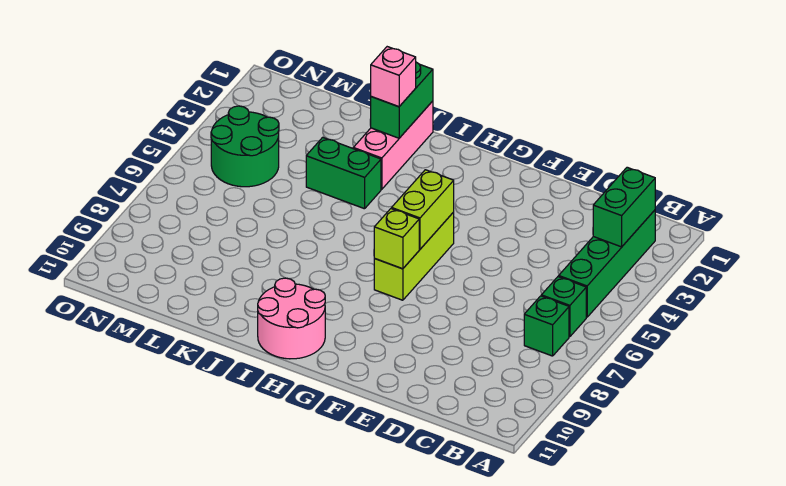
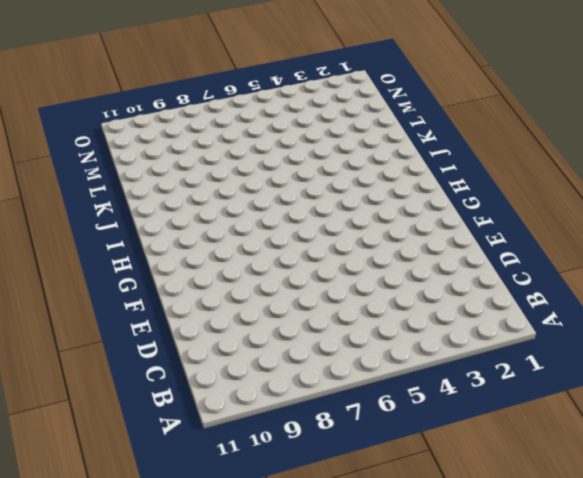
none -> green 1x4 brick [559,210,655,317]
none -> green 1x1 brick [541,277,586,337]
none -> green 1x1 brick [524,296,569,356]

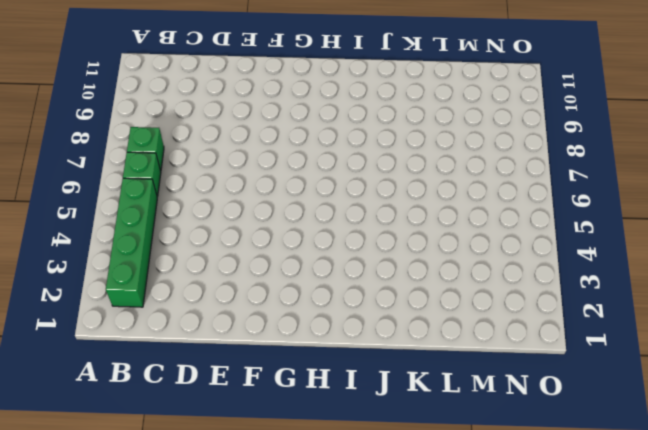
none -> lime 1x3 brick [374,212,454,300]
none -> pink 2x2 round brick [258,278,325,359]
none -> pink 1x3 brick [353,101,433,189]

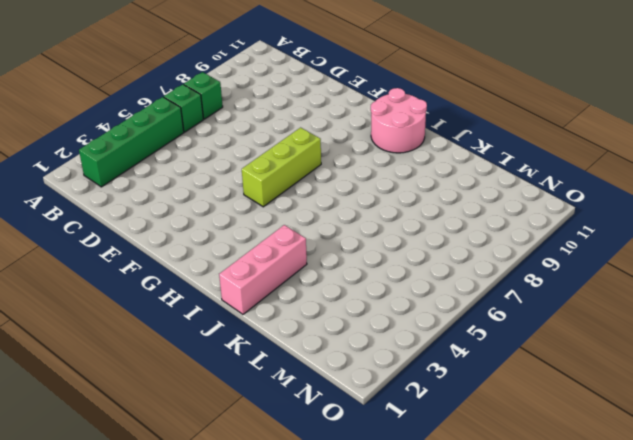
none -> green 1x2 brick [306,137,381,209]
none -> green 2x2 round brick [211,106,279,187]
none -> green 1x2 brick [593,167,655,247]

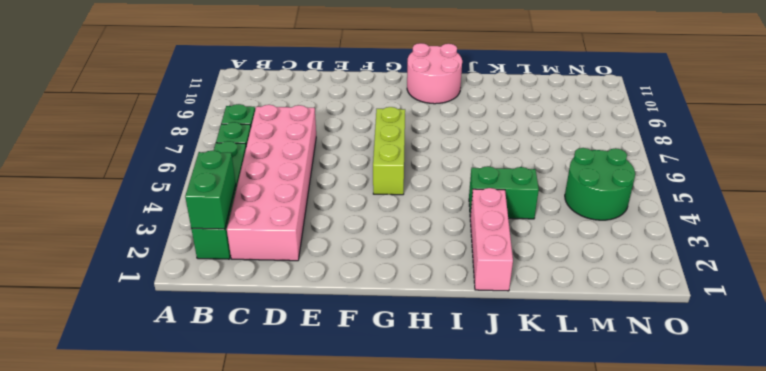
pink 2x6 brick [227,105,316,261] -> none
none -> lime 1x2 brick [392,170,454,249]
none -> lime 1x1 brick [374,209,419,269]
none -> green 1x2 brick [371,62,433,138]

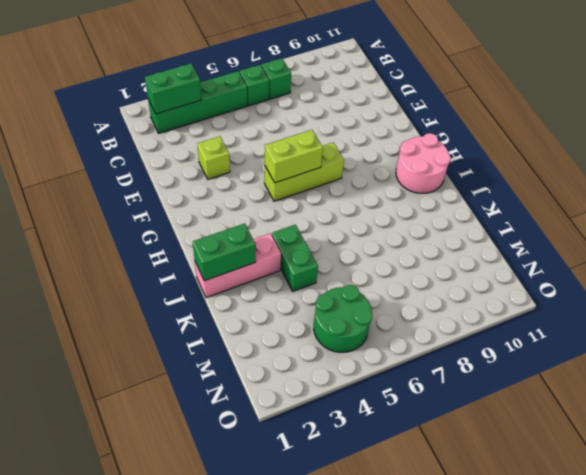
lime 1x1 brick [198,136,230,179] -> lime 1x1 brick moved to [374,209,419,269]
none -> pink 1x1 brick [371,47,416,107]

